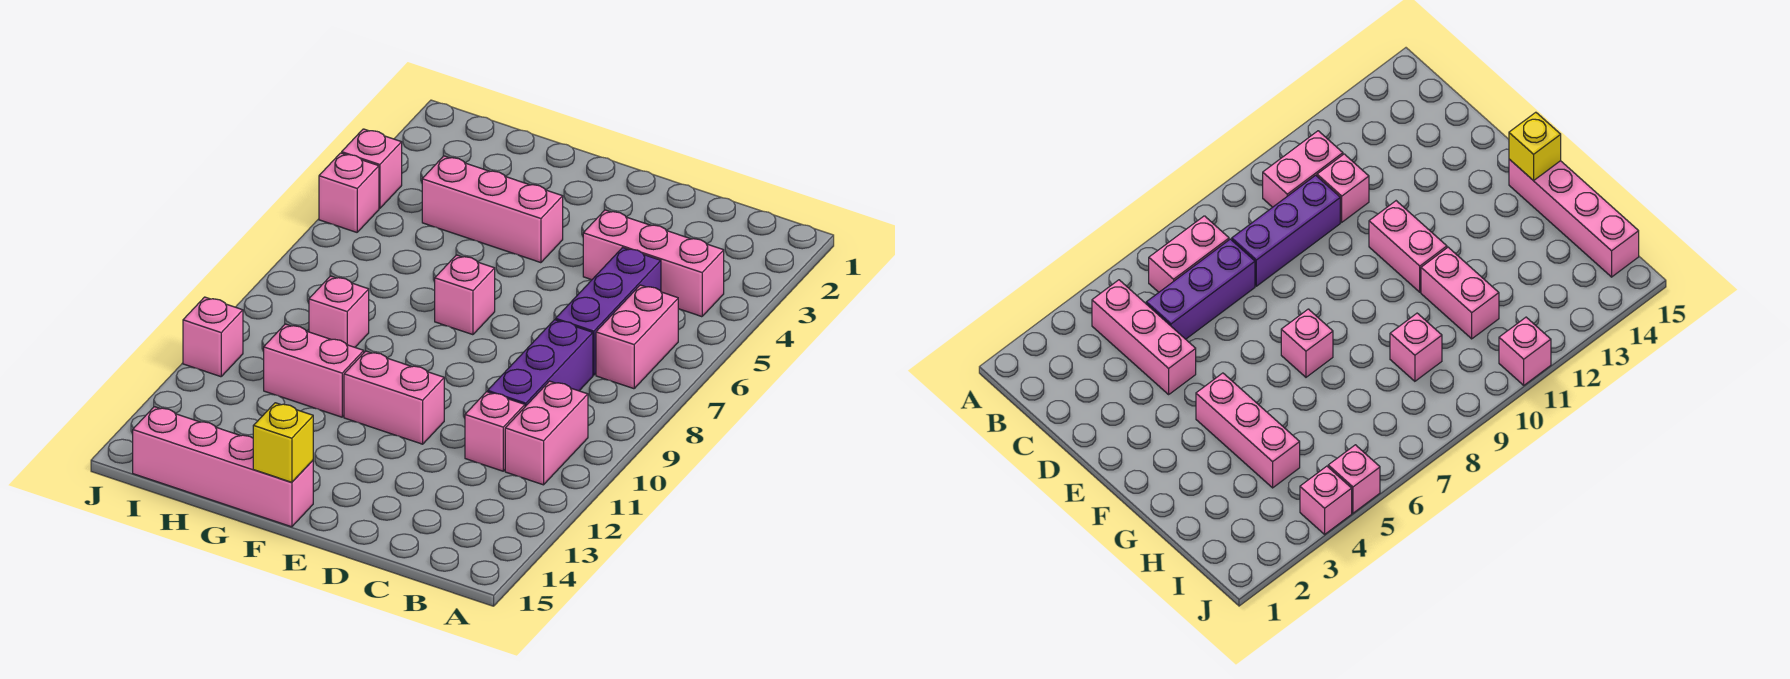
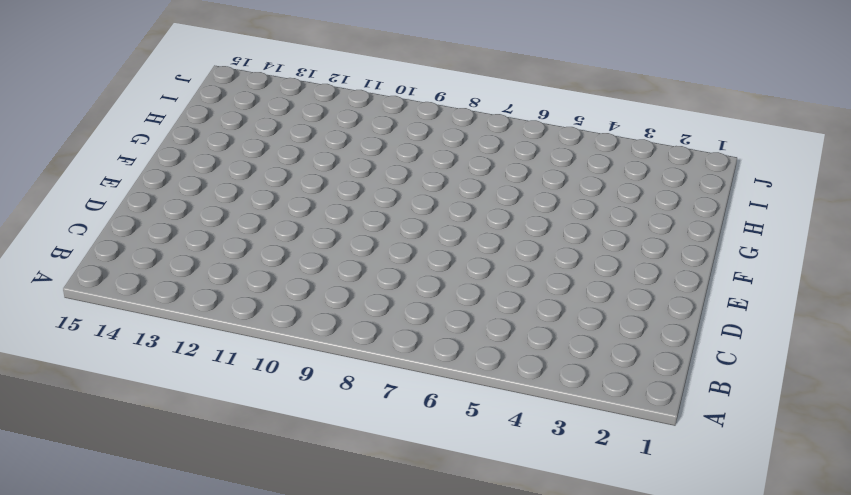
none -> pink 1x3 brick [583,210,724,317]
none -> pink 1x2 brick [596,285,678,389]
none -> pink 1x2 brick [505,381,588,485]

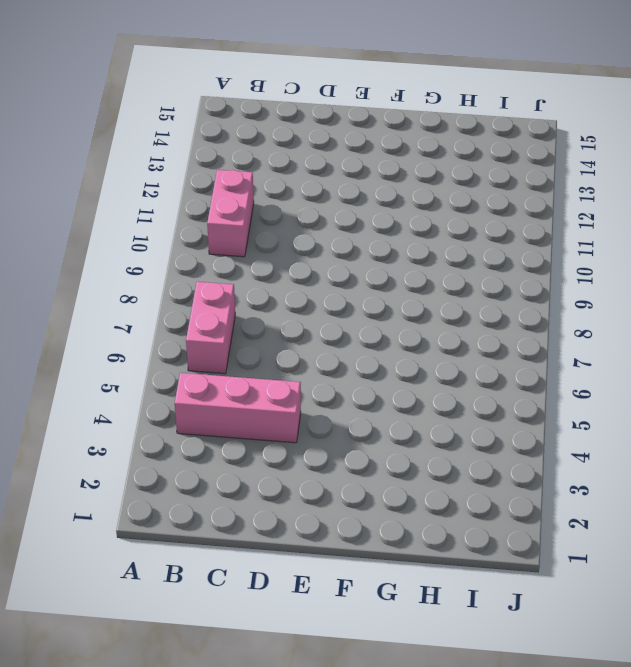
none -> purple 1x3 brick [556,248,661,375]
none -> purple 1x3 brick [488,320,593,407]
none -> pink 1x1 brick [465,392,525,471]

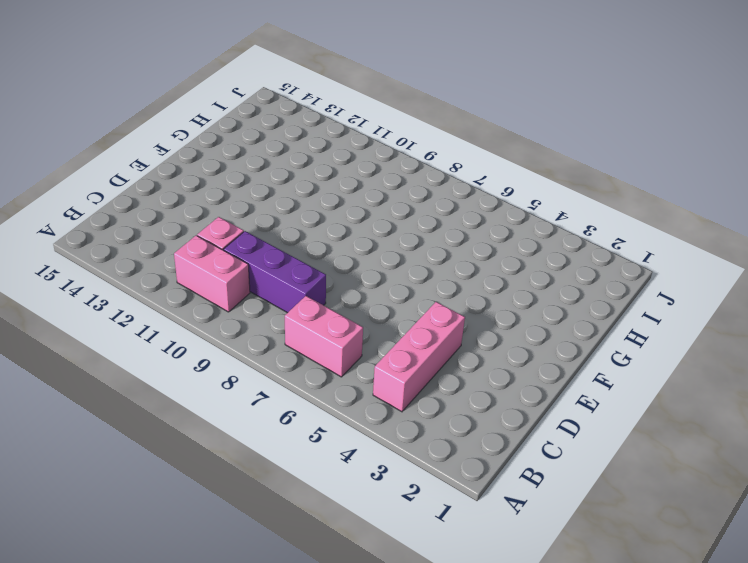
none -> purple 1x3 brick [556,248,661,375]
none -> pink 1x2 brick [344,351,444,444]
none -> pink 1x3 brick [422,156,563,263]

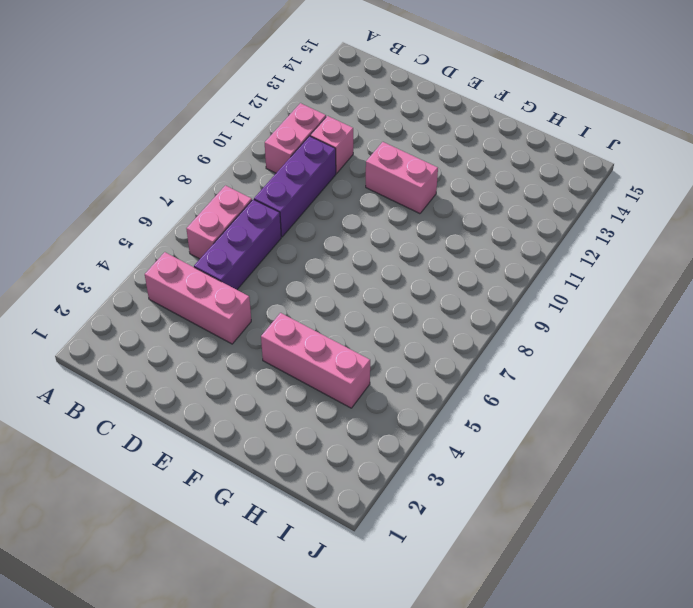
none -> pink 1x1 brick [435,255,495,335]
none -> pink 1x4 brick [133,407,313,527]
none -> pink 1x2 brick [264,324,364,417]

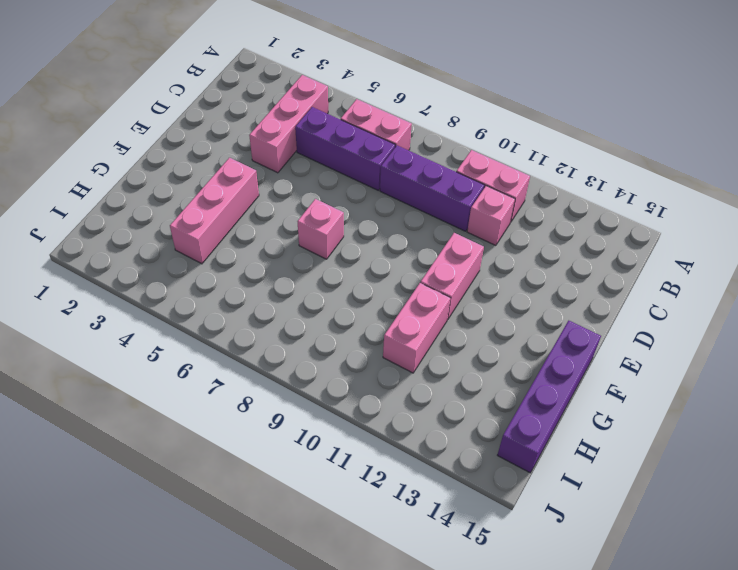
purple 1x4 brick [498,321,601,473] -> pink 1x4 brick [133,407,313,527]
none -> pink 1x1 brick [309,276,369,347]
none -> pink 1x1 brick [342,129,402,209]
none -> pink 1x1 brick [319,153,379,232]

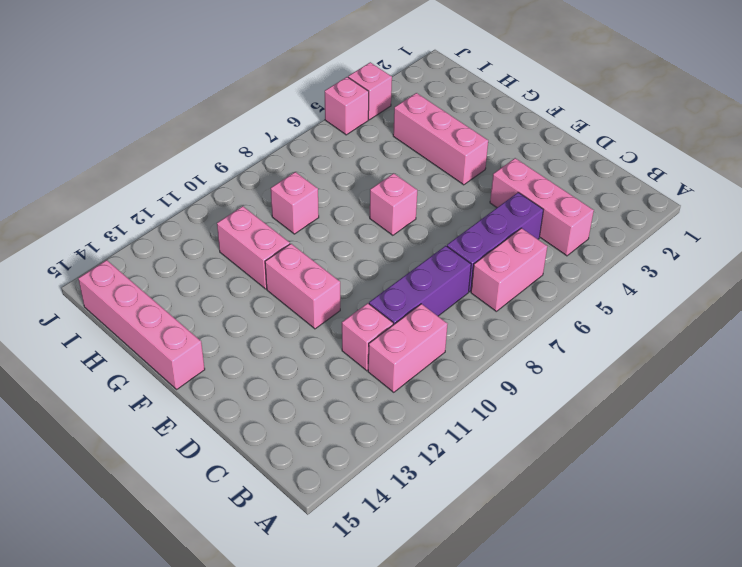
none -> pink 1x1 brick [183,297,243,377]
none -> yellow 1x1 brick [253,403,313,482]

